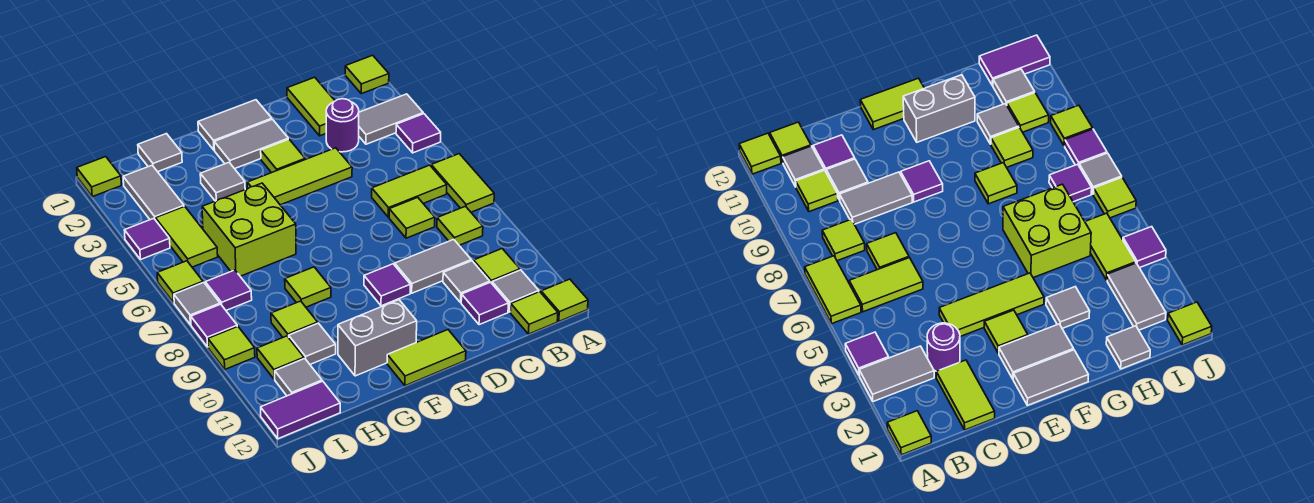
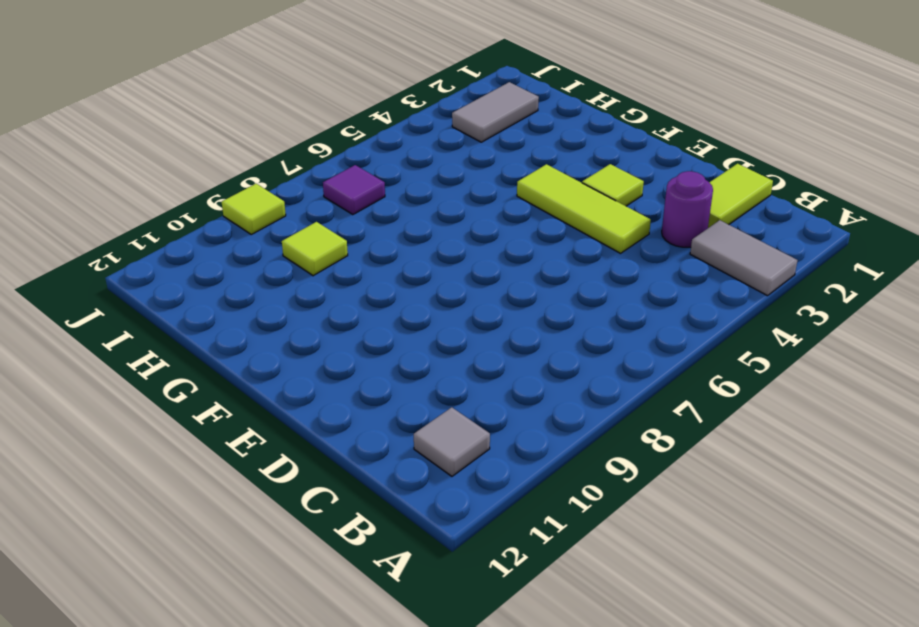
none -> lime 1x1 tile [345,55,389,94]
none -> purple 1x1 tile [396,114,441,153]
none -> lime 1x2 tile [431,154,494,212]
none -> lime 1x1 tile [541,279,588,321]

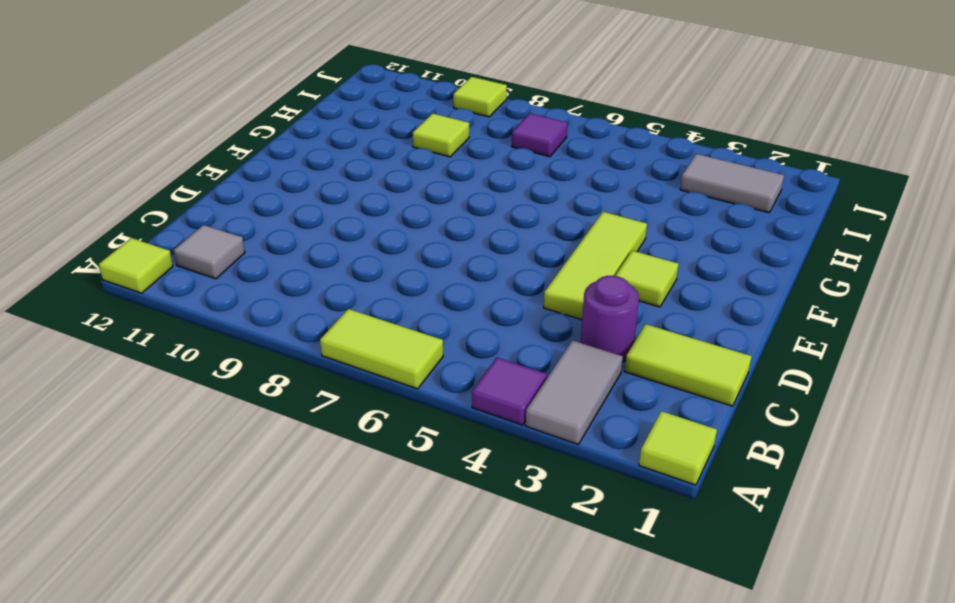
none -> lime 1x2 tile [372,165,447,217]
none -> lime 1x1 tile [437,206,483,245]
none -> lime 1x1 tile [474,249,520,283]
none -> lime 1x1 tile [510,292,558,334]

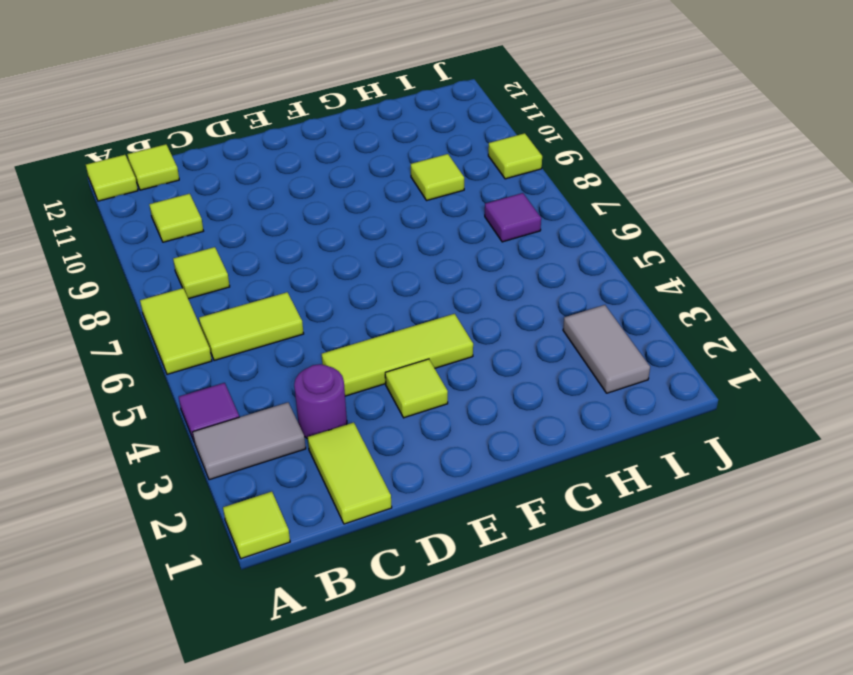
none -> grey 1x1 tile [492,270,539,312]
none -> lime 1x1 tile [389,198,435,238]
none -> grey 1x2 tile [395,239,471,293]
none -> grey 1x1 tile [443,261,490,303]

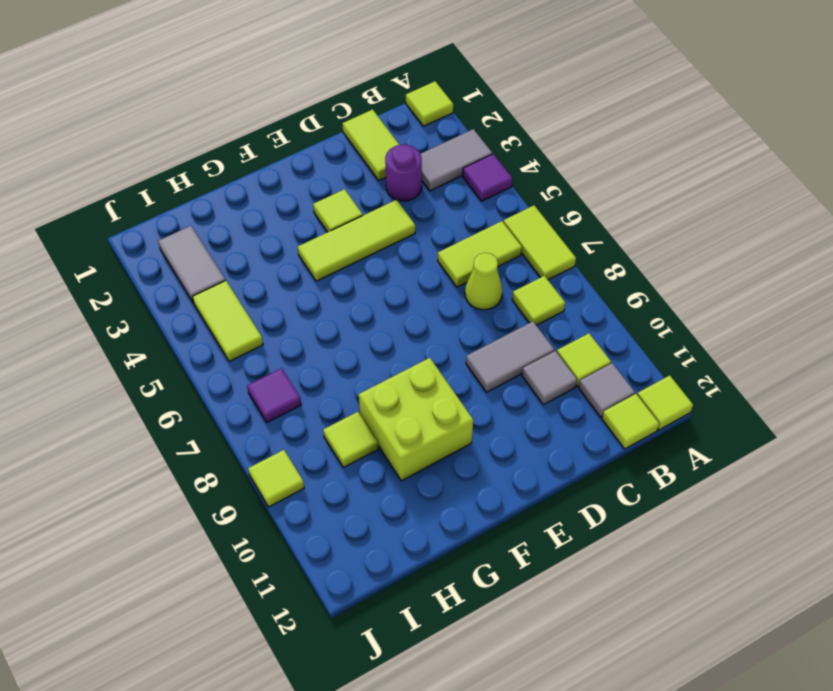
lime 1x1 cone [465,253,503,310] -> lime 1x1 tile [389,198,435,238]
lime 2x2 brick [359,358,473,481] -> lime 2x2 brick moved to [202,183,296,276]
none -> purple 1x1 tile [461,282,508,325]
none -> grey 1x2 tile [198,100,272,150]
none -> grey 1x2 tile [214,119,288,169]
none -> purple 1x1 tile [364,264,410,306]

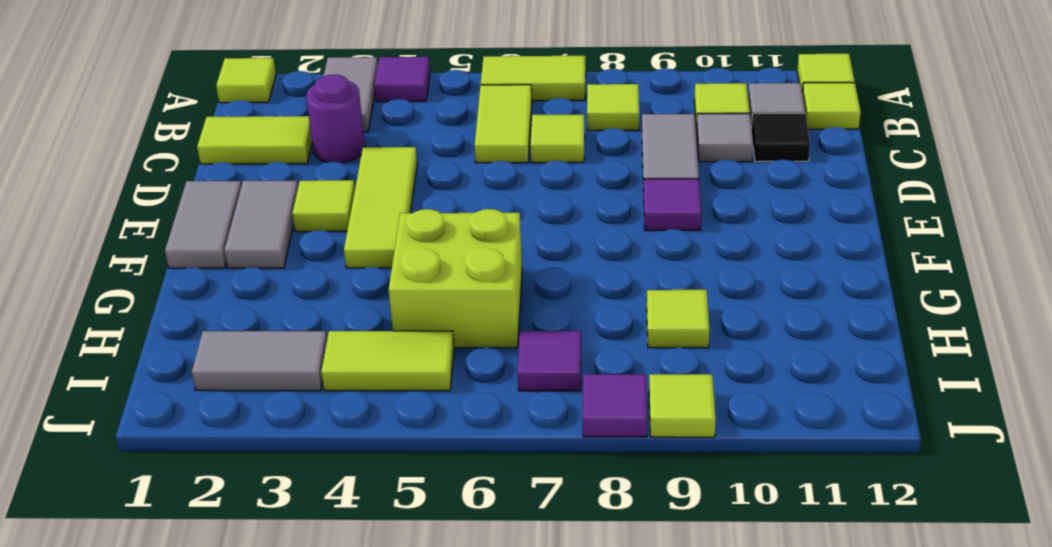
black 1x1 tile [751,113,810,162] -> purple 1x1 tile [461,282,508,325]
none -> lime 1x2 tile [387,330,466,386]
none -> grey 1x2 brick [338,300,417,376]
none -> grey 1x1 tile [200,163,245,201]
none -> lime 1x1 tile [285,267,331,307]

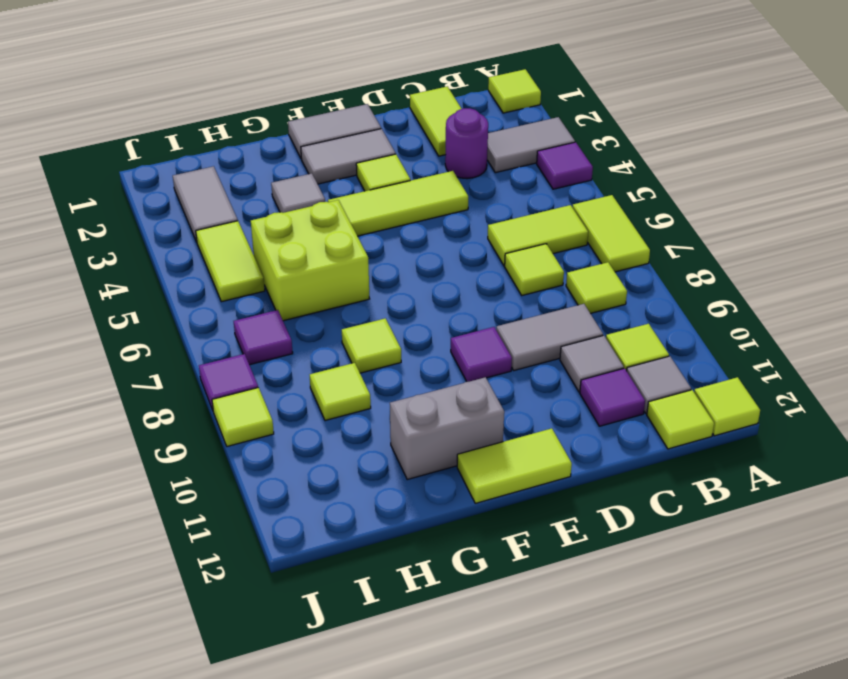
none -> grey 1x1 tile [138,134,182,172]
none -> grey 1x1 tile [289,323,336,364]
none -> lime 1x1 tile [257,336,304,379]
none -> grey 1x1 tile [275,359,322,396]

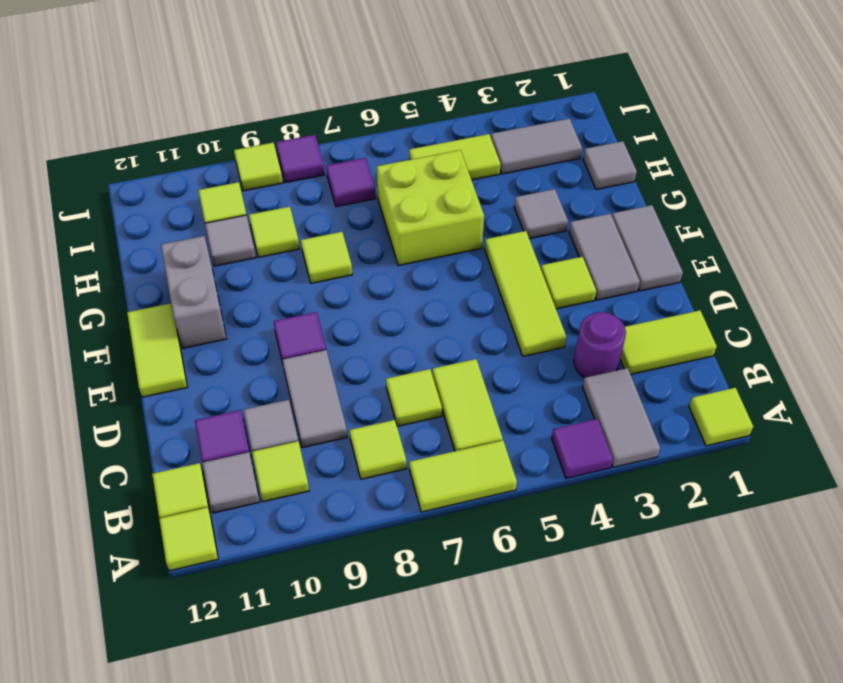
none -> grey 1x1 tile [275,359,322,396]
none -> purple 1x2 tile [261,381,340,439]
none -> lime 1x1 tile [77,157,121,197]
none -> purple 1x1 tile [124,218,170,260]

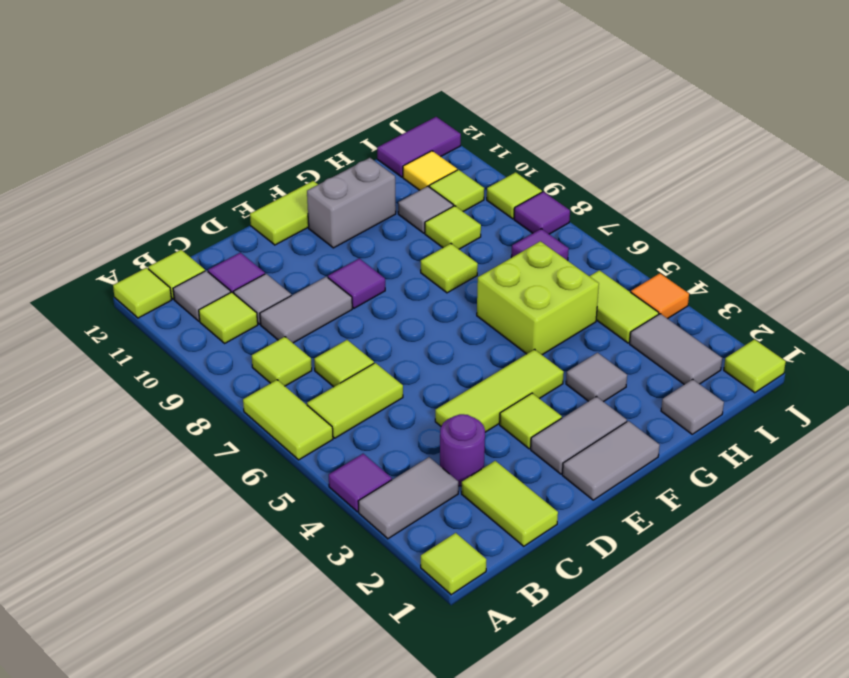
yellow 1x1 tile [403,151,457,190] -> grey 1x1 tile [275,359,322,396]
orange 1x1 tile [631,273,689,319] -> purple 1x1 tile [124,218,170,260]
none -> lime 1x1 tile [157,261,203,303]
none -> grey 1x1 tile [174,282,220,325]

